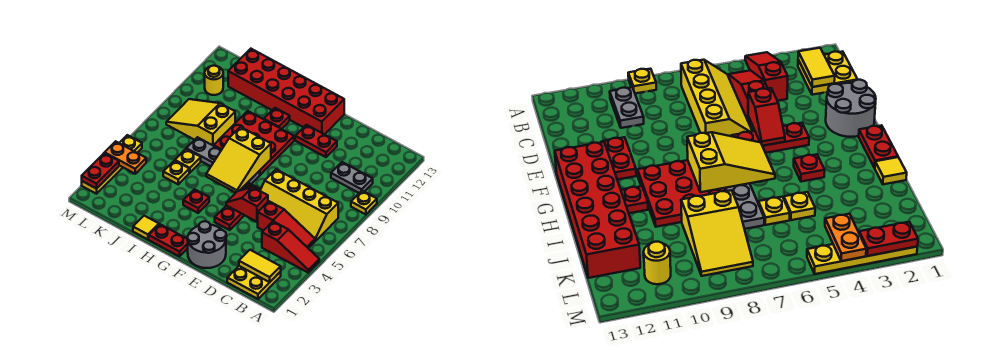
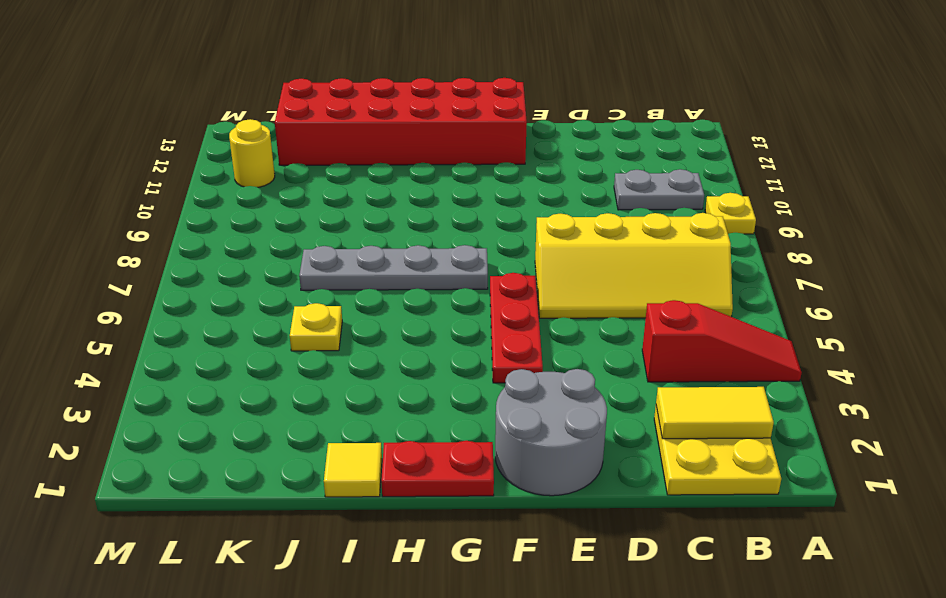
none -> red 1x3 slope [257,201,315,248]
none -> red 1x2 plate [295,125,337,157]
none -> red 3x3 plate [214,111,294,175]

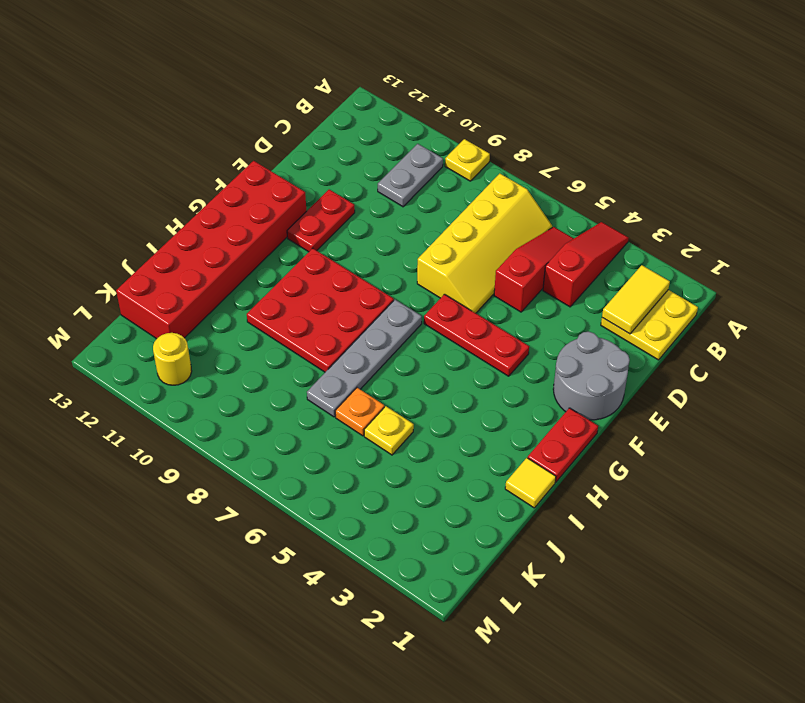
orange 1x1 plate [335,388,384,436] -> yellow 1x1 plate [175,149,201,173]
none -> red 1x1 plate [183,189,209,213]
none -> red 1x1 plate [264,108,290,129]
none -> yellow 2x3 slope [166,99,235,146]

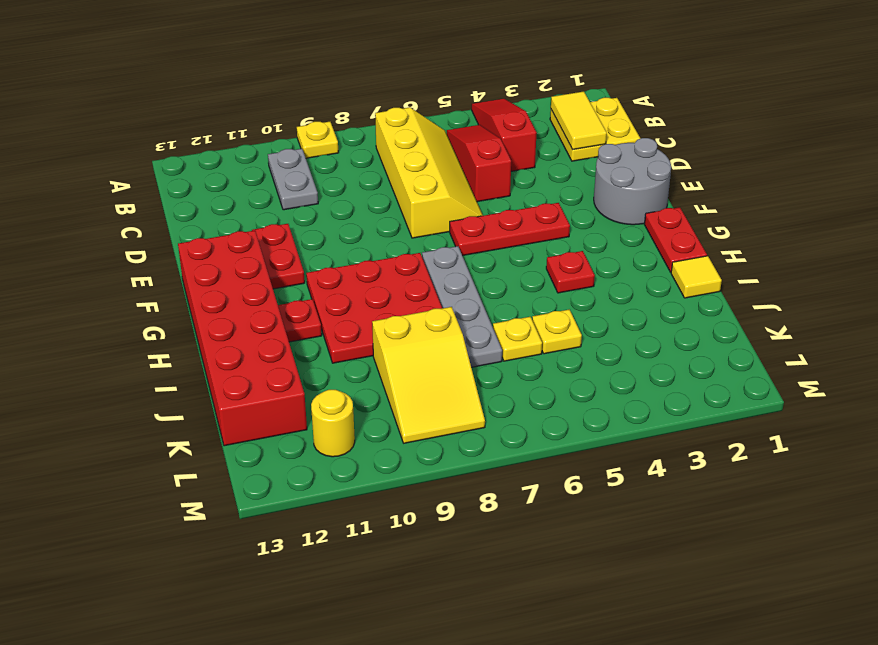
none -> yellow 1x4 plate [82,135,142,194]
none -> red 1x2 slope [226,187,268,222]
none -> yellow 2x3 slope [206,127,271,192]

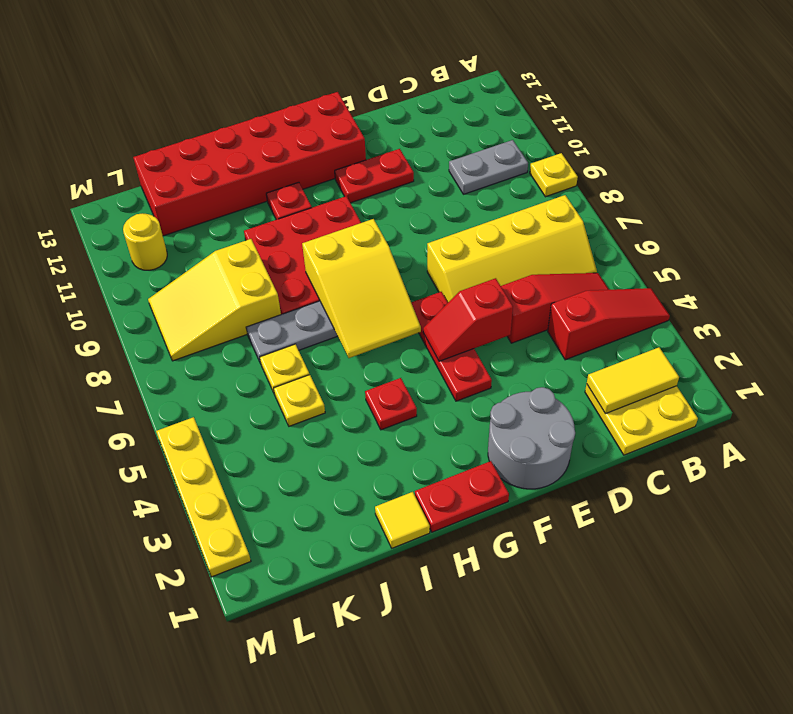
none -> orange 1x2 plate [105,141,146,174]
none -> red 1x2 plate [82,153,119,189]

